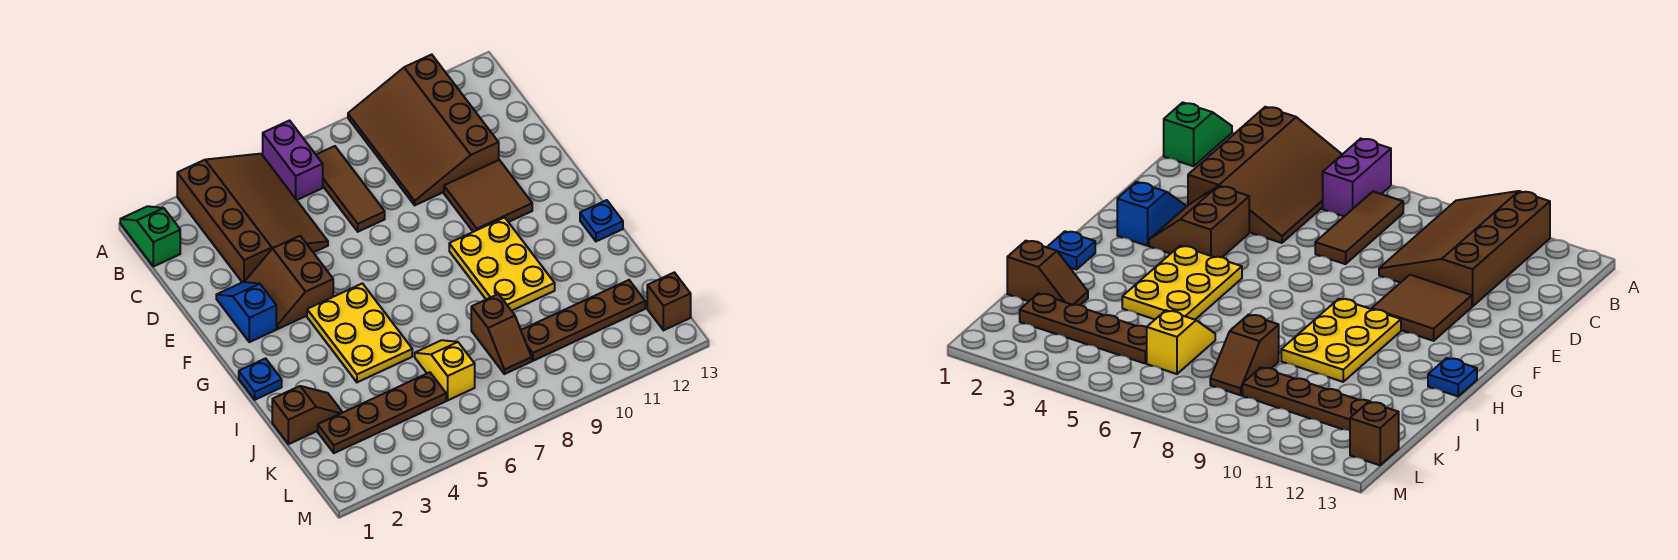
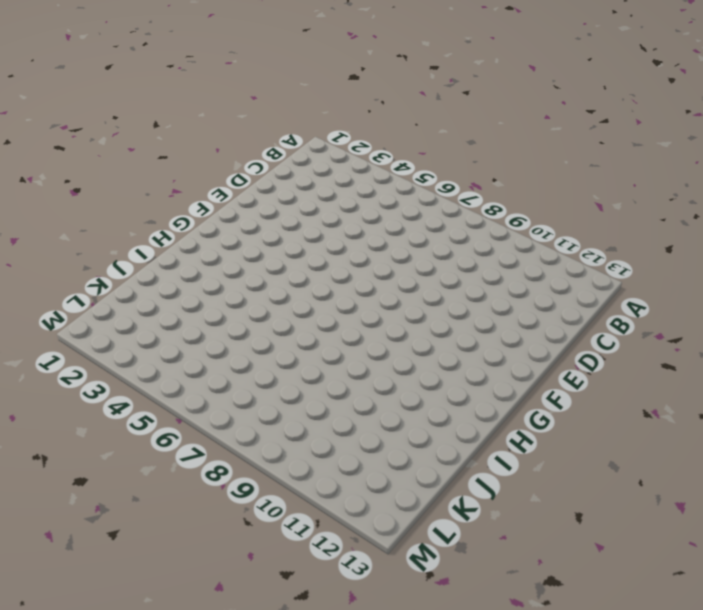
none -> green 1x2 slope [120,206,180,267]
none -> brown 3x4 slope [177,154,328,282]
none -> purple 1x2 brick [263,121,323,200]

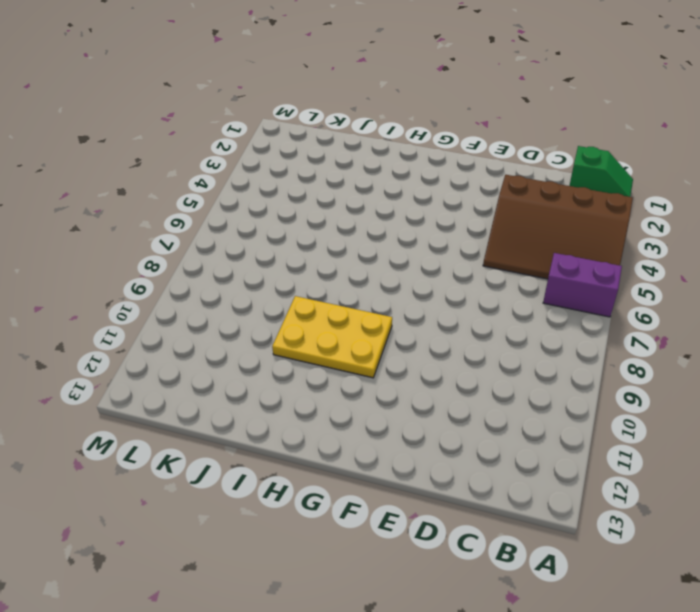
none -> brown 3x4 slope [348,55,499,205]
none -> brown 1x3 tile [316,146,385,232]
none -> blue 1x2 slope [216,282,276,342]

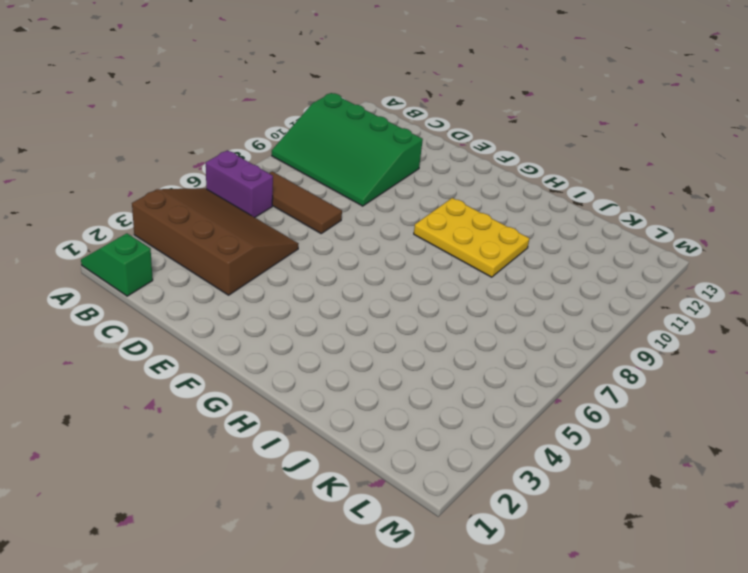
green 3x4 slope [272,93,423,206] -> brown 3x4 slope [348,55,499,205]
none -> blue 1x2 slope [216,282,276,342]
none -> brown 2x2 slope [245,236,333,329]
none -> brown 2x2 tile [444,160,532,232]

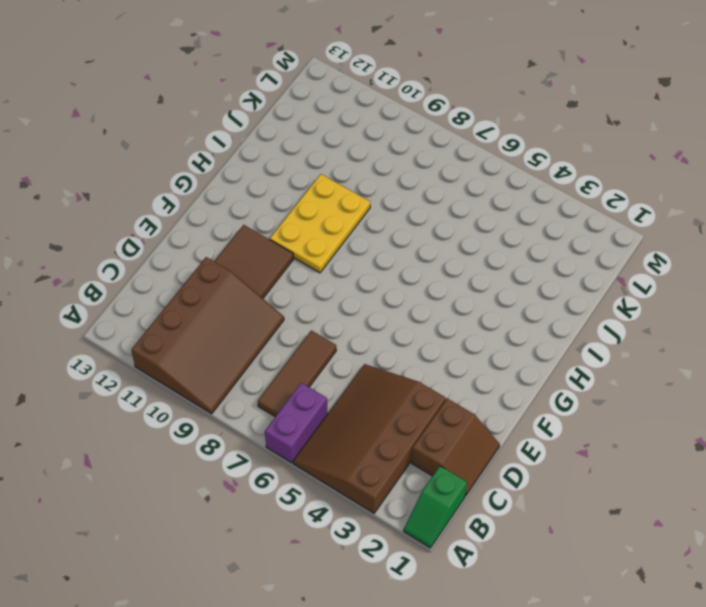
brown 2x2 slope [411,399,500,496] -> brown 2x2 slope moved to [245,236,333,329]
none -> blue 1x2 slope [216,282,276,342]
none -> yellow 2x3 plate [307,283,412,382]
none -> blue 1x1 plate [239,358,282,400]

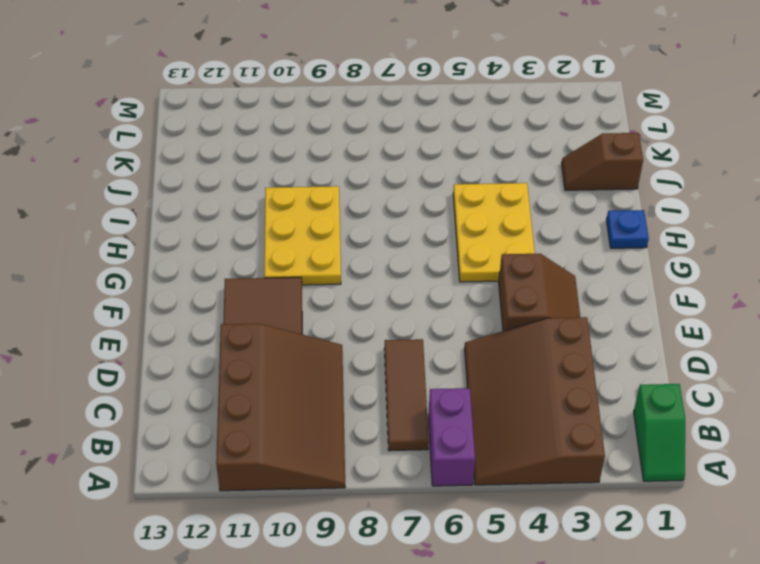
none -> blue 1x2 slope [216,282,276,342]
none -> blue 1x1 plate [580,200,623,241]
none -> yellow 1x2 slope [415,340,475,400]

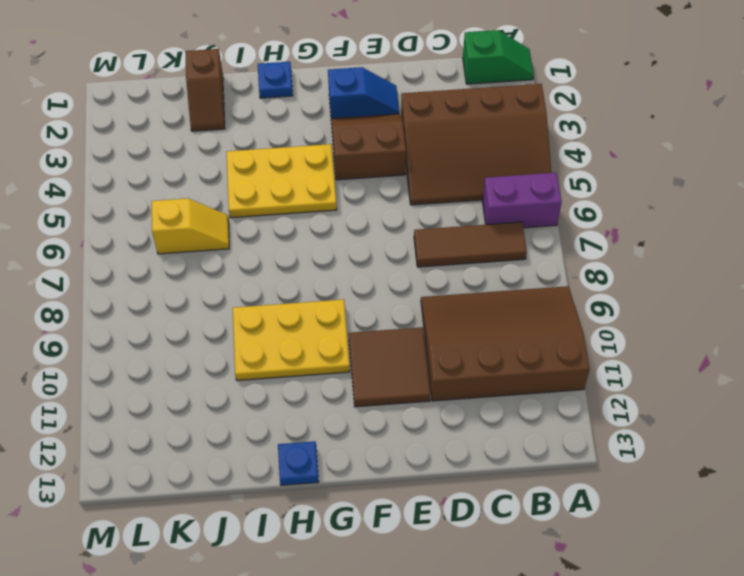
none -> brown 1x2 slope [471,294,531,374]
none -> brown 1x4 plate [318,372,446,453]
none -> brown 1x4 plate [521,280,645,361]

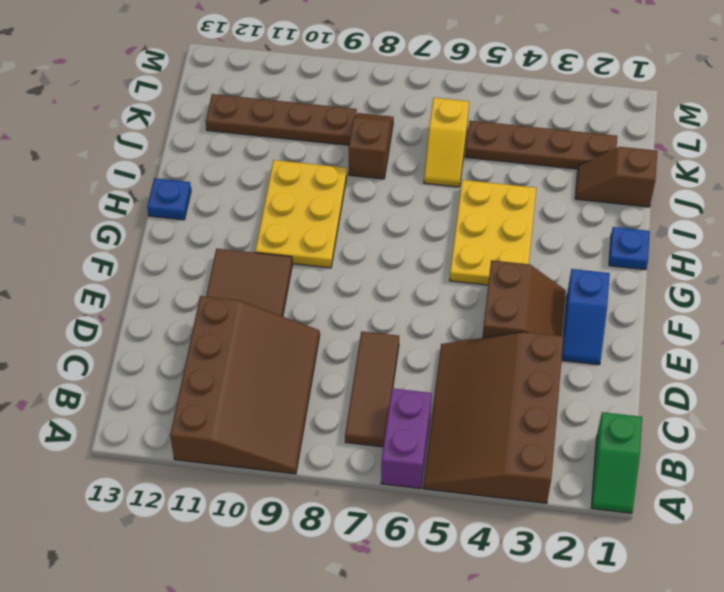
none -> brown 1x1 brick [647,272,691,330]

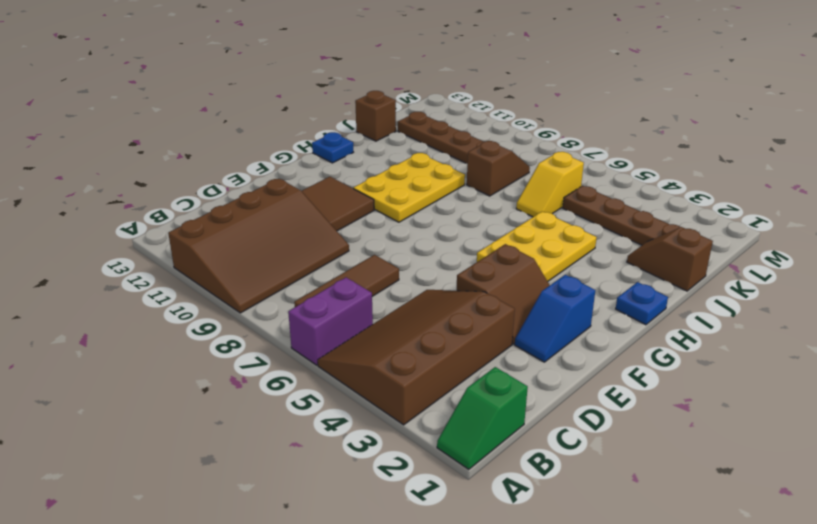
brown 1x1 brick [355,91,396,141] -> brown 1x1 brick moved to [647,272,691,330]

